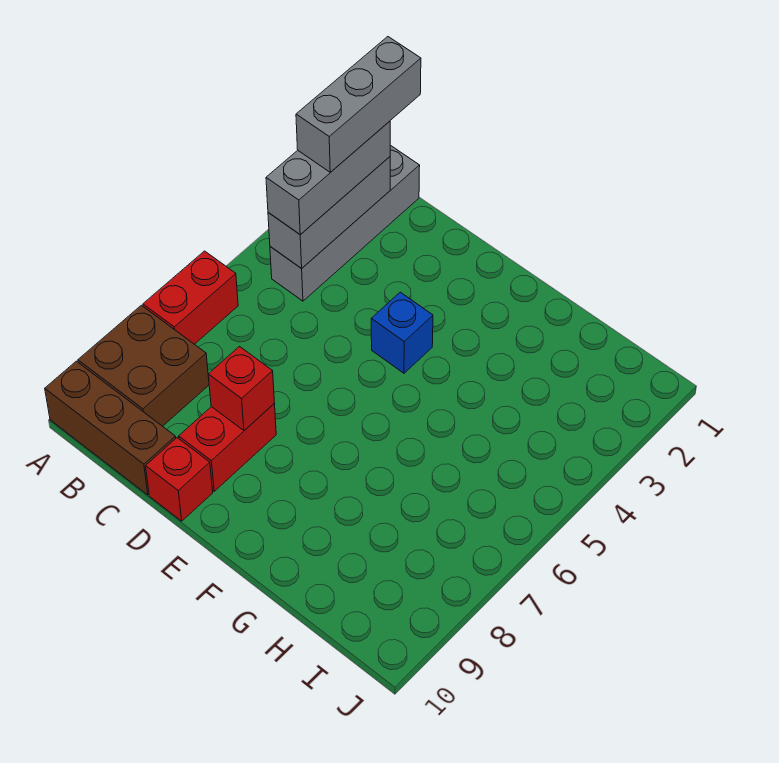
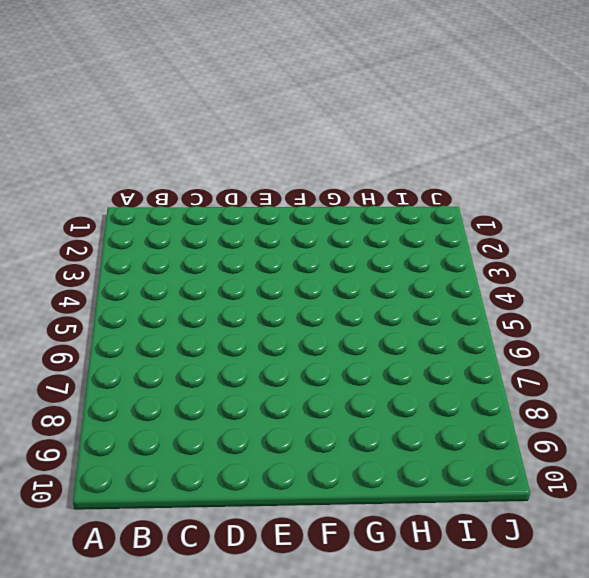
none -> red 1x2 brick [143,251,238,344]
none -> brown 2x2 brick [78,305,209,426]

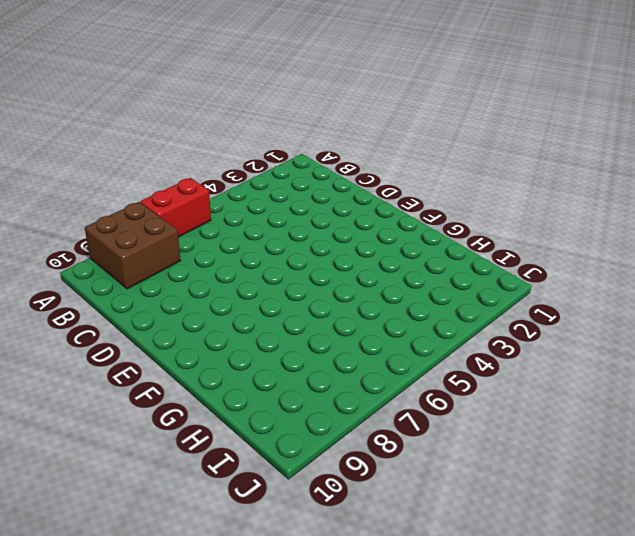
none -> brown 1x3 brick [45,361,176,495]
none -> grey 1x4 brick [270,145,420,301]

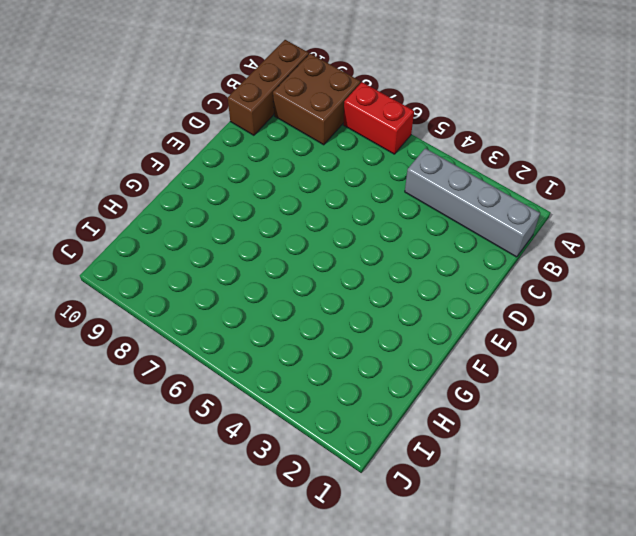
none -> red 1x2 brick [179,404,276,491]
none -> red 1x1 brick [146,438,213,521]

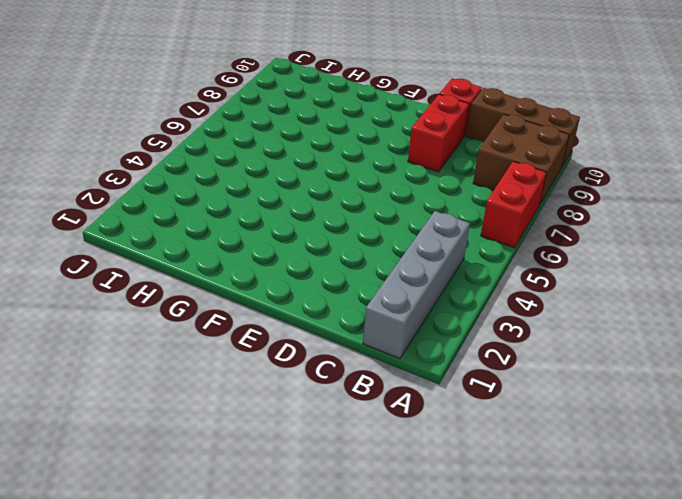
none -> blue 1x1 brick [371,292,433,373]
none -> grey 1x3 brick [268,157,390,268]

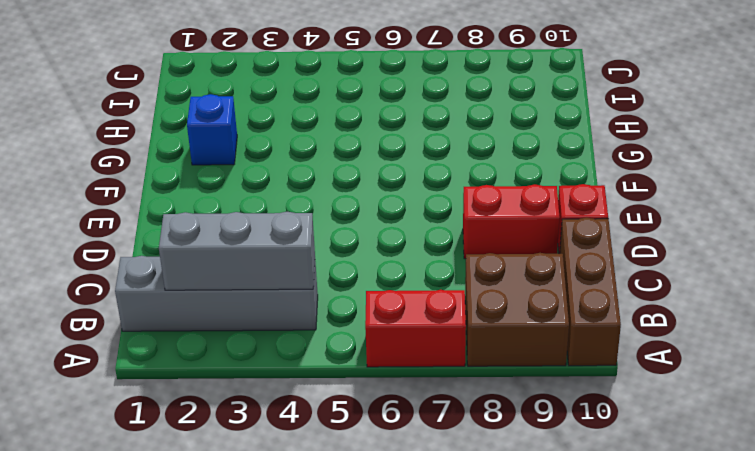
blue 1x1 brick [187,94,237,165] -> blue 1x1 brick moved to [371,292,433,373]
none -> red 1x1 brick [208,347,275,431]
none -> grey 1x3 brick [266,121,390,235]

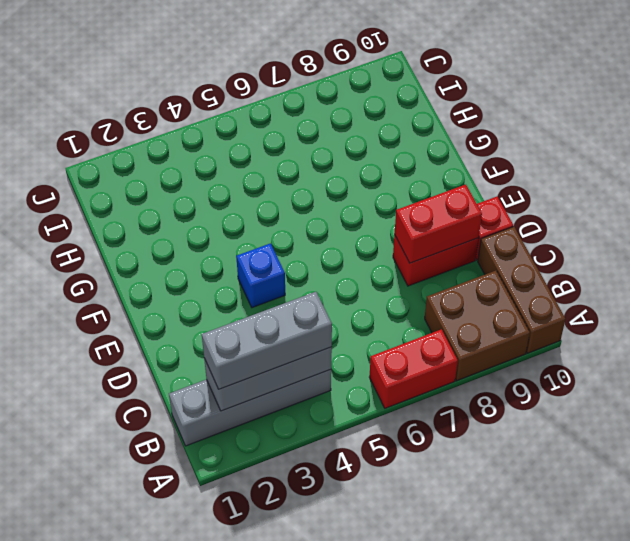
red 1x2 brick [395,185,482,263] -> red 1x1 brick [208,347,275,431]
none -> grey 1x3 brick [296,37,421,172]

